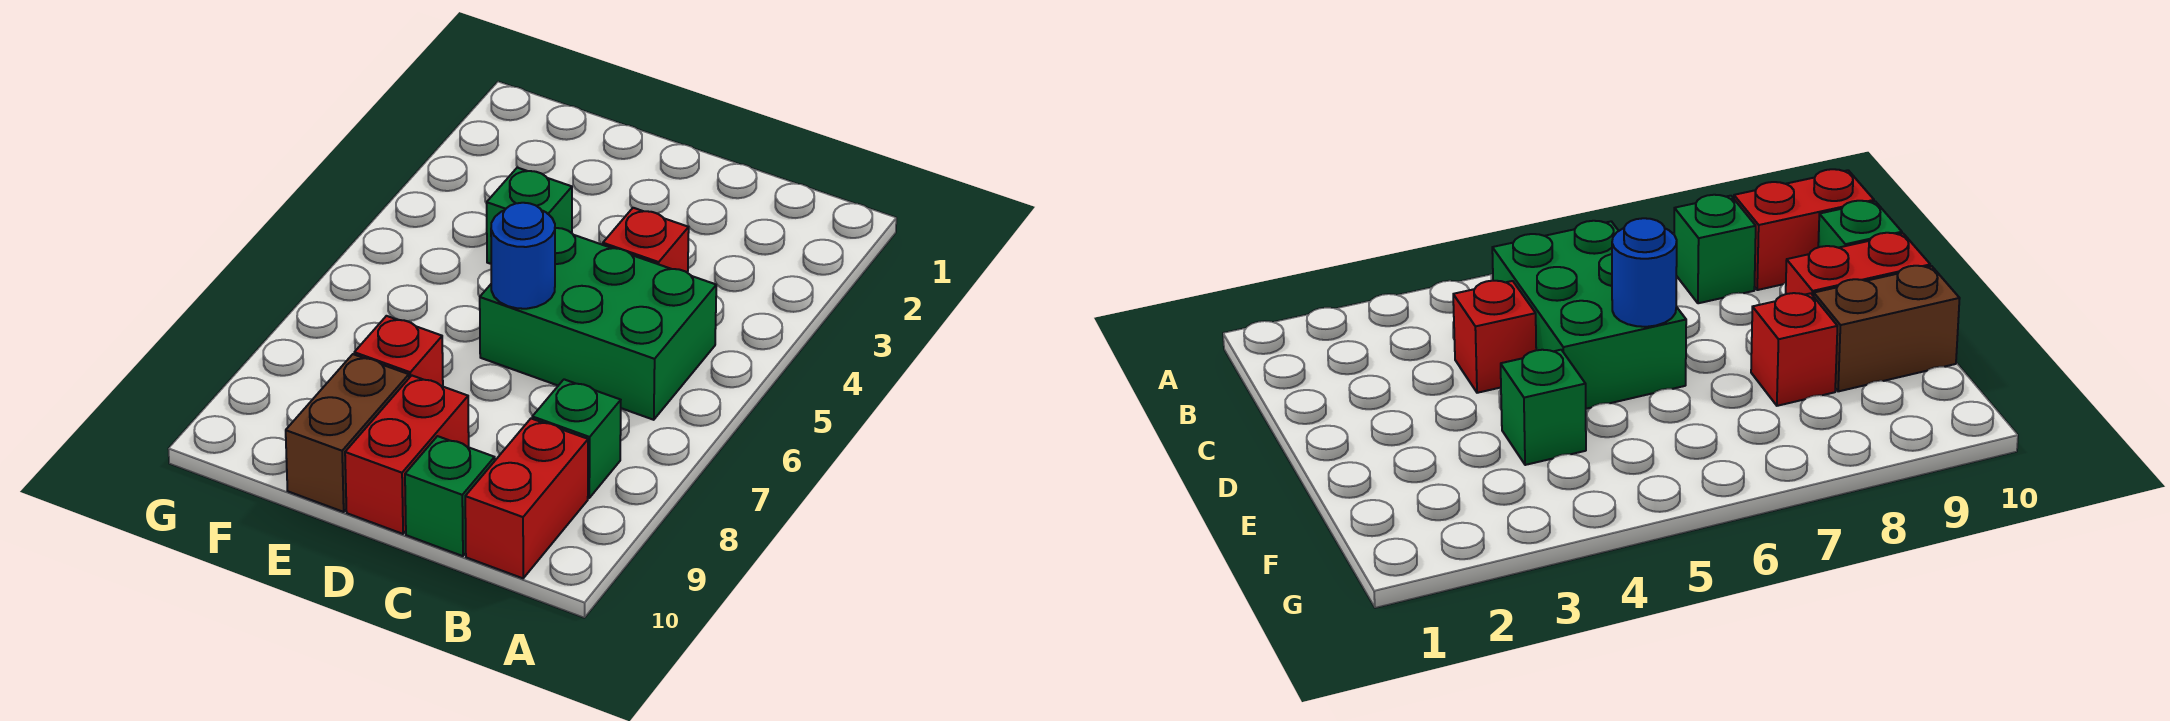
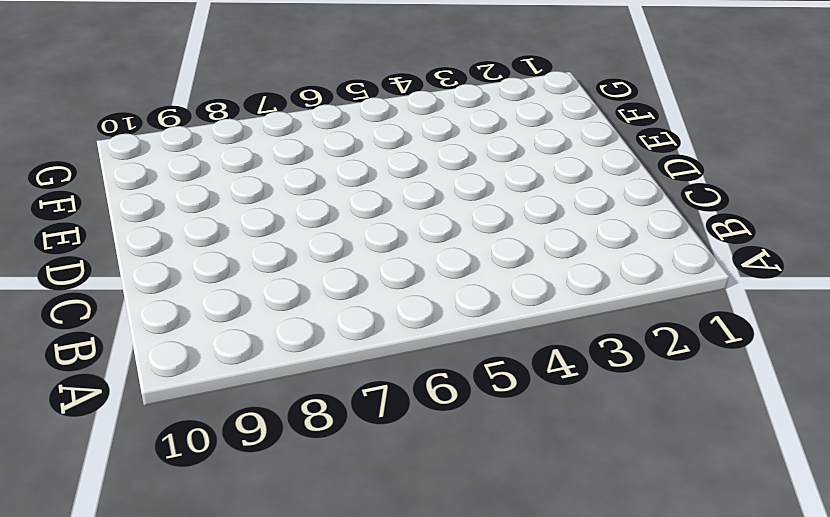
none -> green 2x3 brick [480,228,716,420]
none -> green 1x1 brick [532,379,621,498]

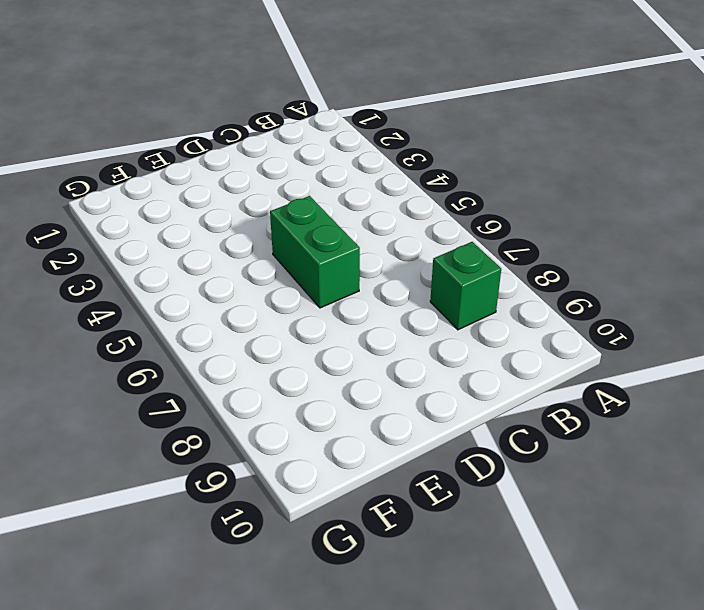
green 1x2 brick [270,196,360,308] -> green 2x3 brick [480,228,716,420]
none -> red 1x2 brick [465,419,588,578]
none -> red 1x1 brick [603,208,689,273]

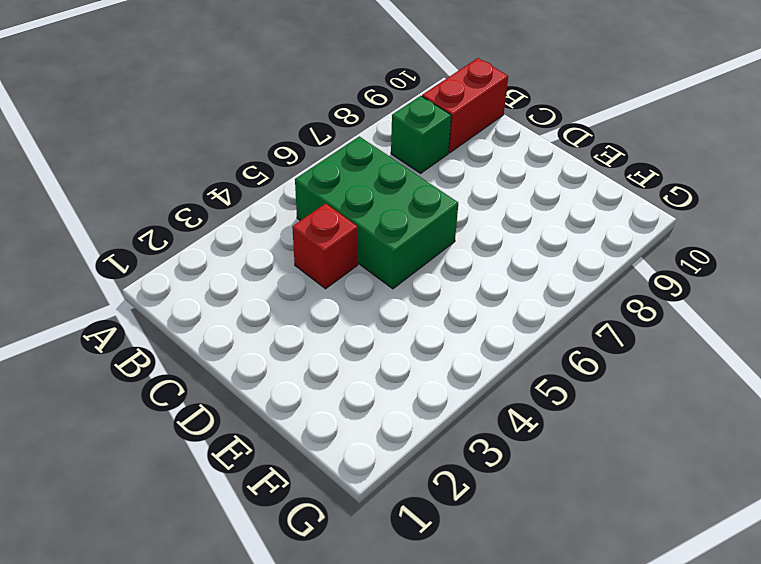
none -> green 1x1 brick [405,436,495,556]
none -> red 1x2 brick [345,376,469,534]

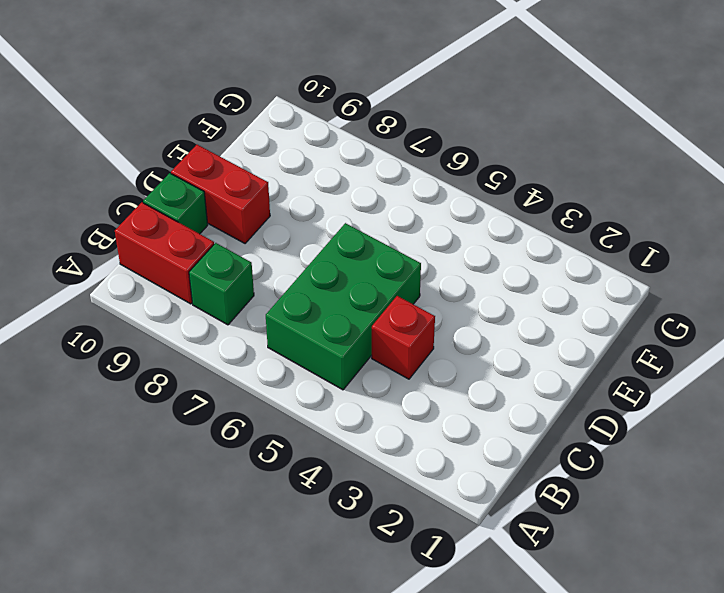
none -> green 1x1 brick [487,168,572,264]
none -> red 1x1 brick [354,316,443,386]

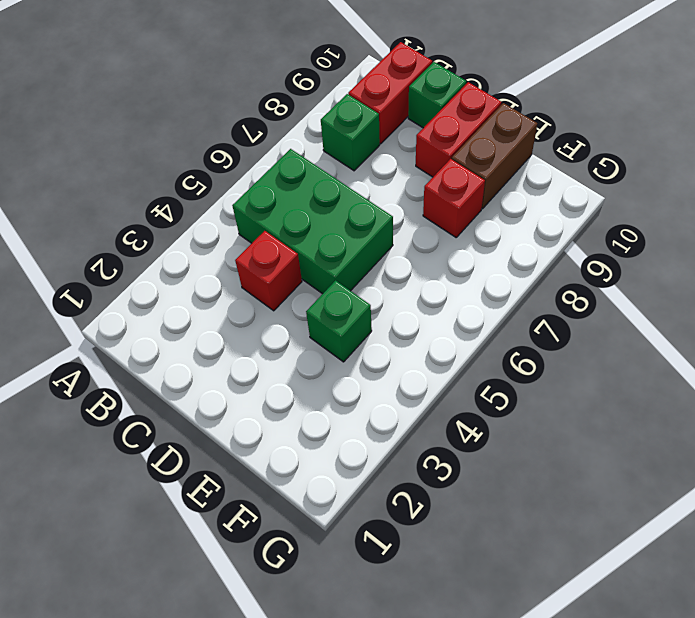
none -> blue 1x1 round brick [491,203,555,309]

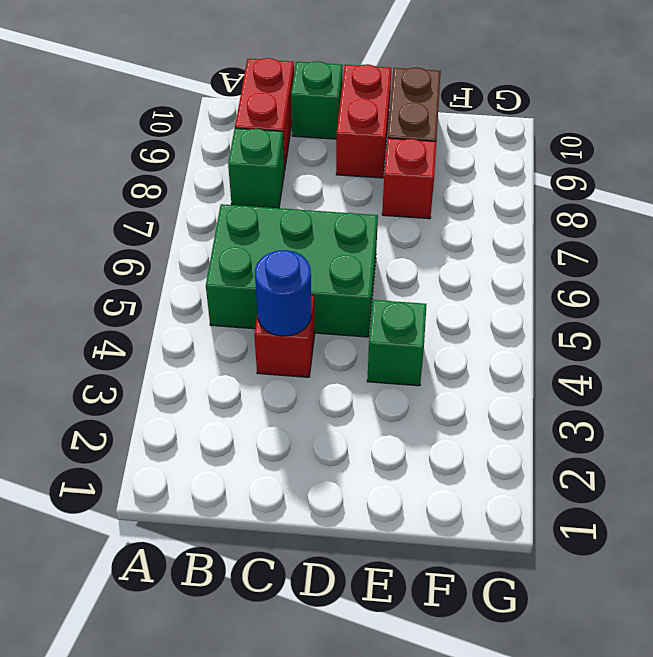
blue 1x1 round brick [255,250,311,336] -> blue 1x1 round brick moved to [491,203,555,309]

